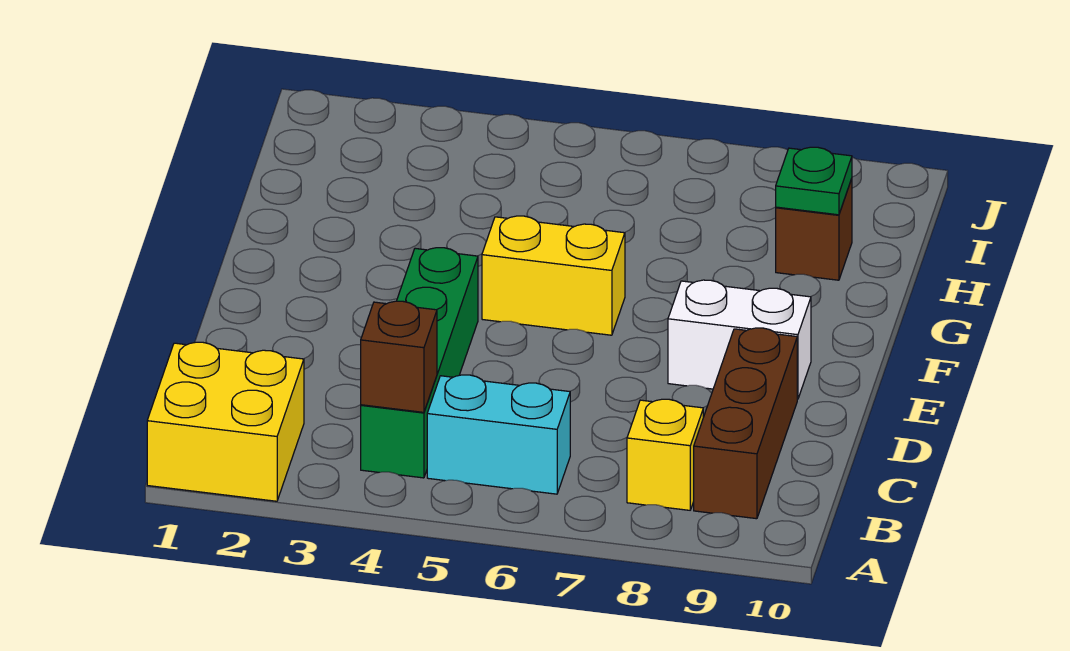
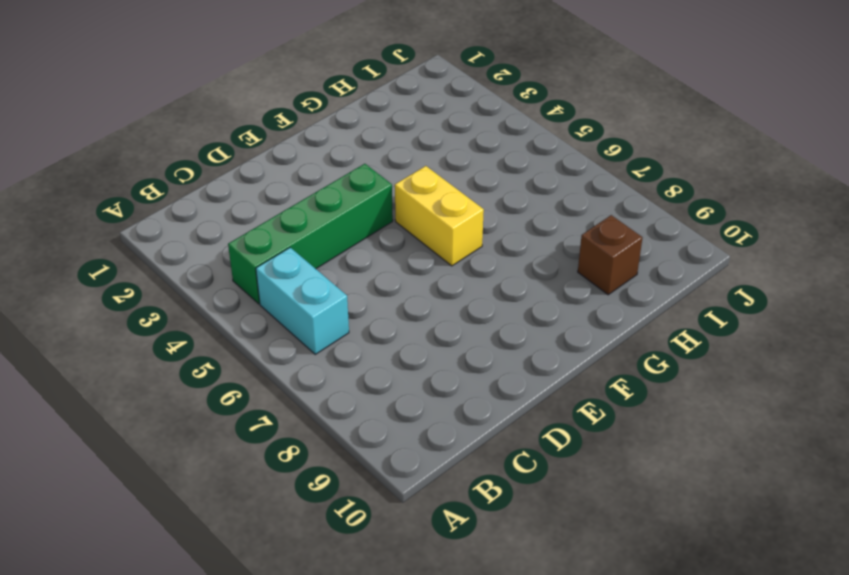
none -> yellow 2x2 brick [147,342,304,501]
none -> yellow 1x1 brick [627,399,703,510]

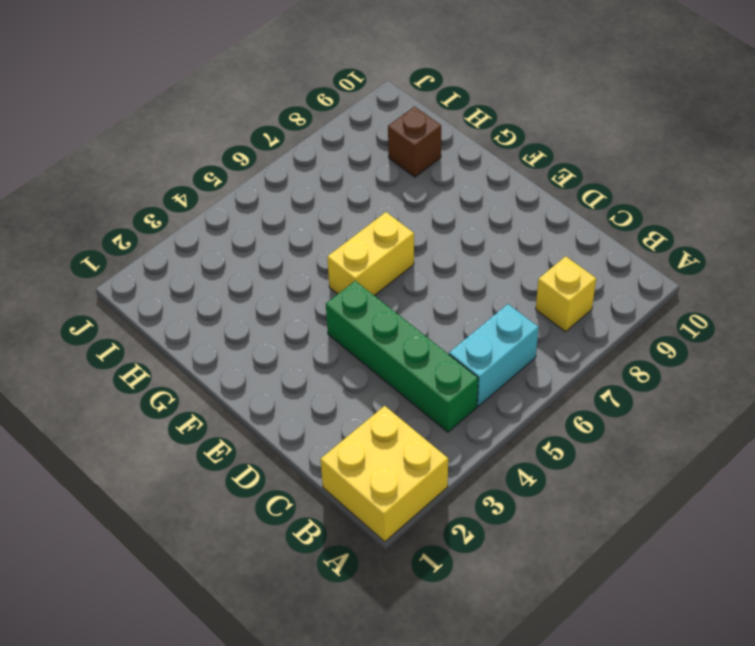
none -> brown 1x3 brick [694,328,797,519]
none -> white 1x2 brick [668,280,811,399]

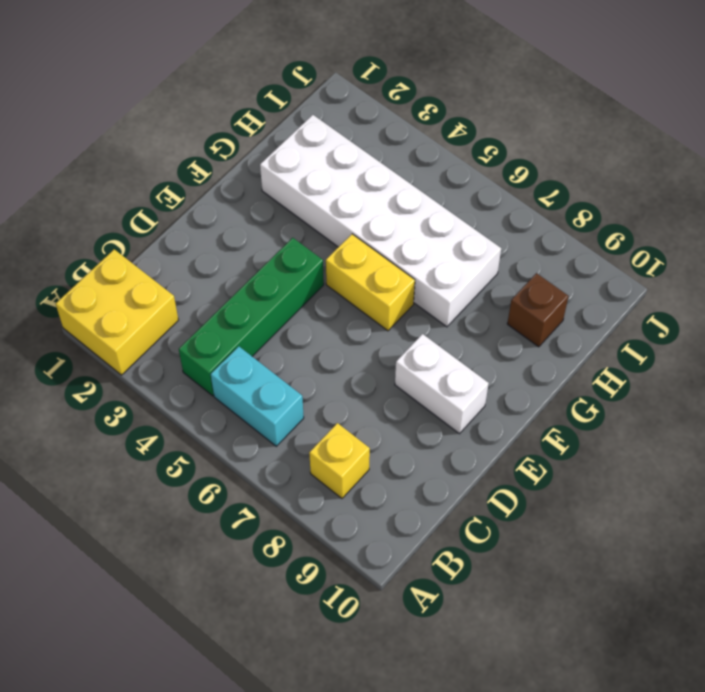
white 2x6 brick [260,115,501,327] -> none
none -> brown 1x3 brick [694,328,797,519]
none -> brown 1x1 brick [361,301,437,412]

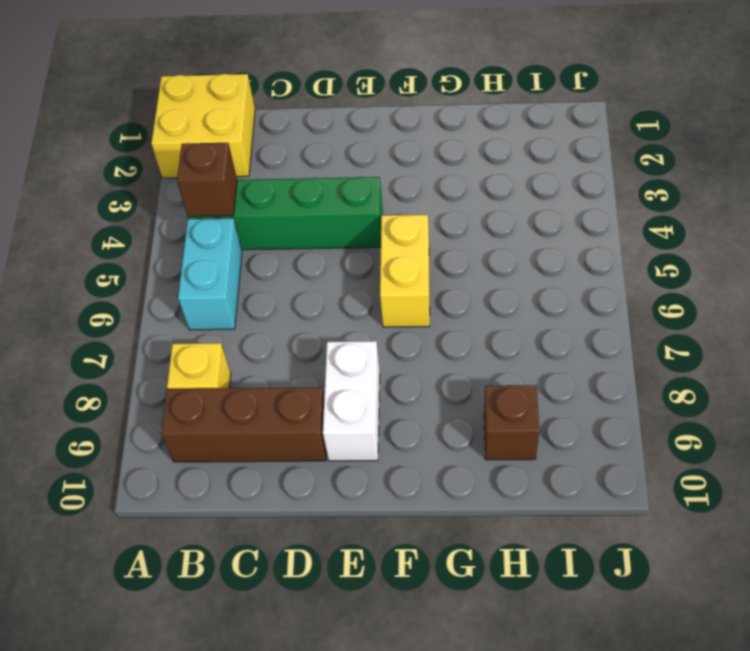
none -> green 1x1 plate [776,147,852,215]

